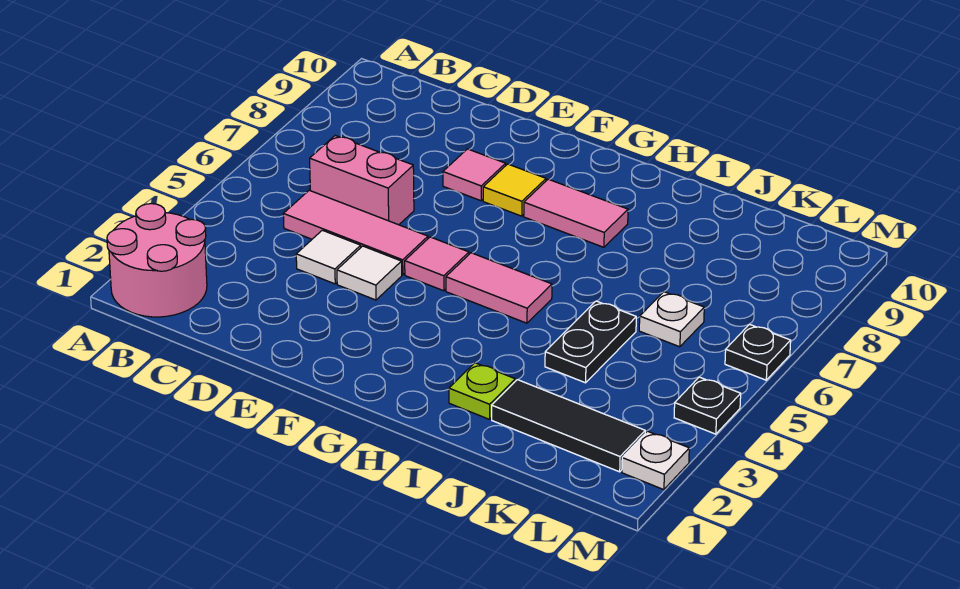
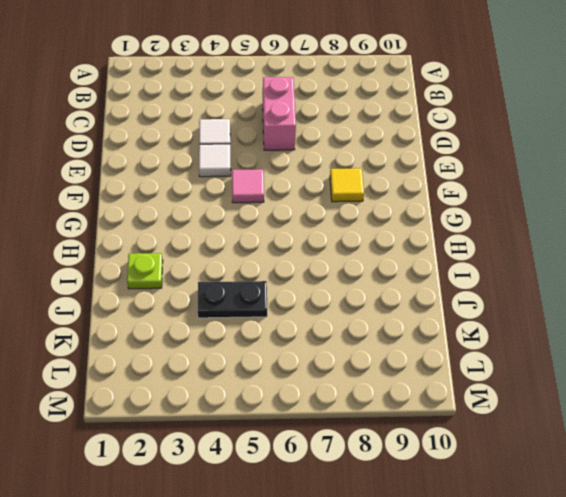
none -> pink 2x2 round brick [107,204,207,317]
none -> pink 1x3 tile [283,190,428,275]
none -> pink 1x1 tile [443,149,506,201]

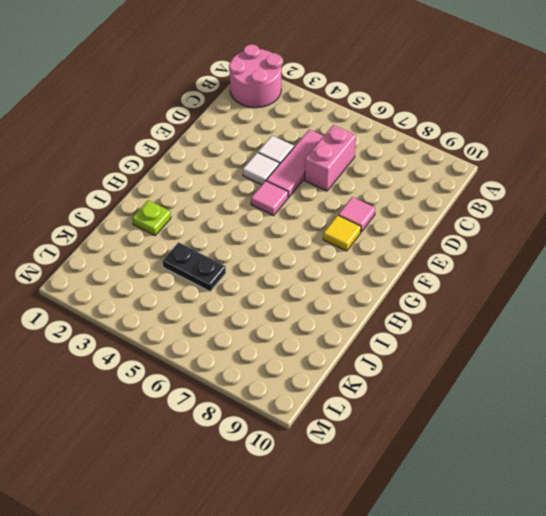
none -> pink 1x2 tile [446,253,552,323]
none -> pink 1x2 tile [524,179,628,247]
none -> black 1x3 tile [492,380,645,472]

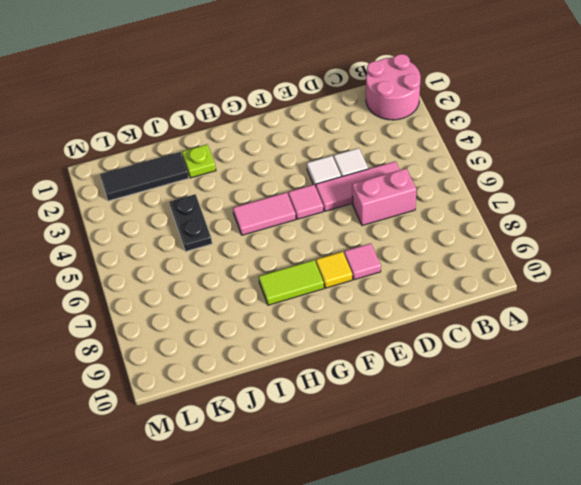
lime 1x2 tile [259,260,324,305] -> pink 1x2 tile [524,179,628,247]
none -> white 1x1 plate [639,292,704,347]
none -> white 1x1 plate [622,431,689,490]
none -> black 1x1 plate [674,377,741,434]

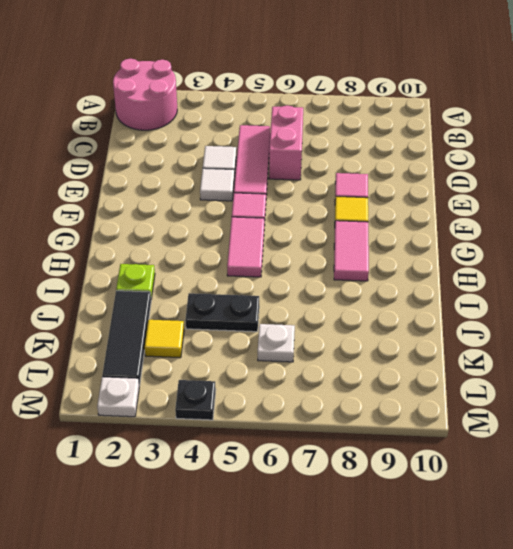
yellow 1x1 tile [145,320,184,358] -> none
none -> black 1x1 plate [725,324,791,380]

